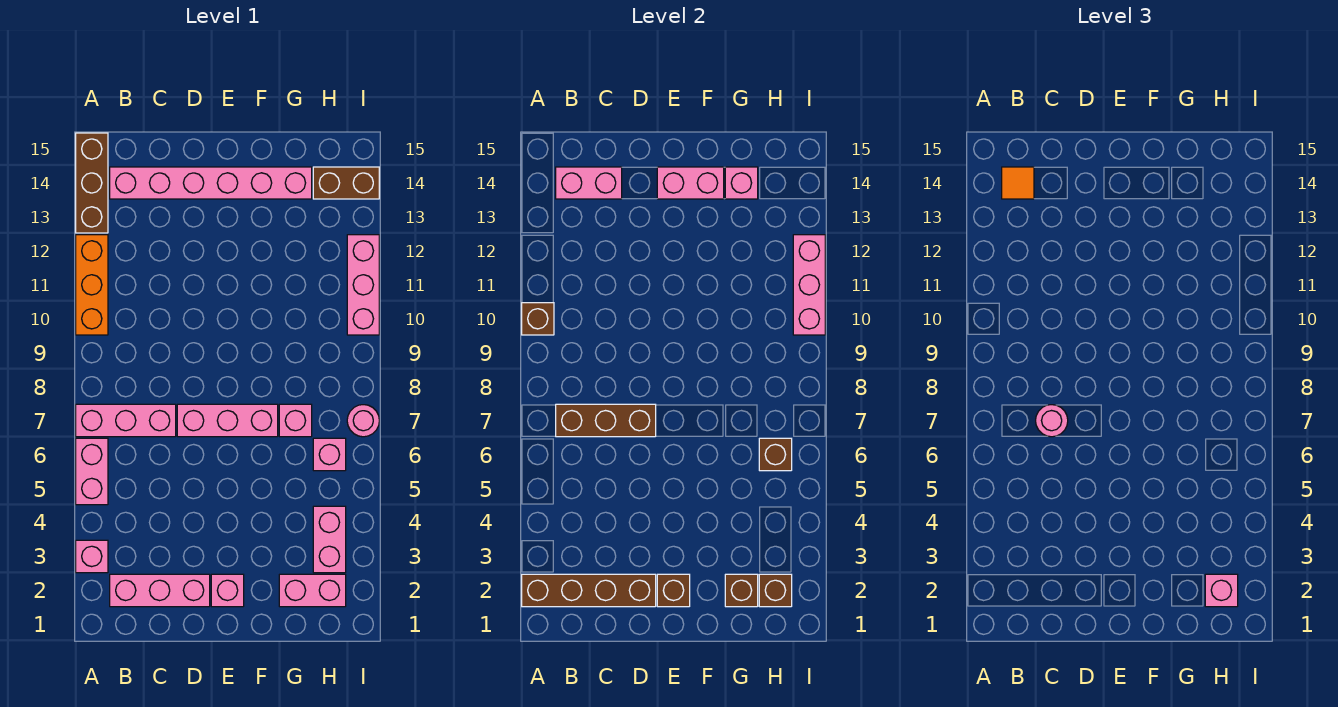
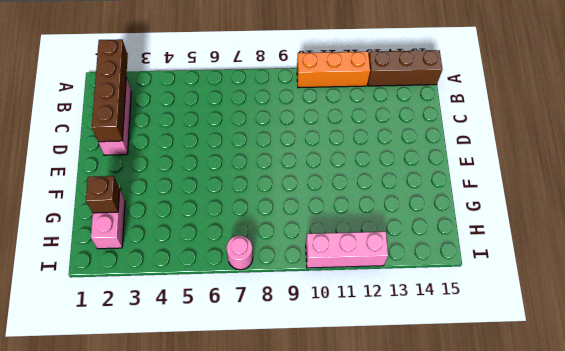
none -> pink 1x1 brick [76,540,108,573]
none -> pink 1x2 brick [76,438,108,505]
none -> pink 1x3 brick [76,404,176,437]
none -> pink 1x6 brick [110,167,312,199]

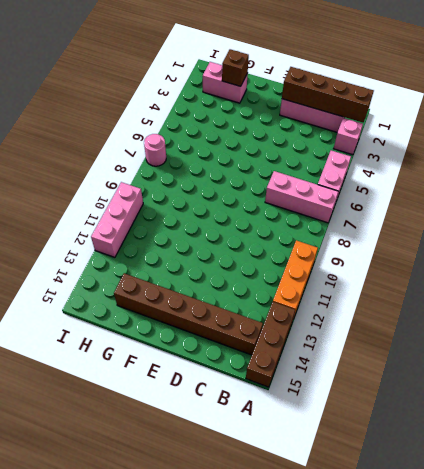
brown 1x6 brick [114,273,263,355] -> pink 1x6 brick [110,167,312,199]
none -> pink 1x3 brick [177,404,278,437]
none -> pink 1x1 brick [211,574,244,607]
none -> pink 1x1 brick [279,404,312,437]
none -> pink 1x2 brick [313,506,346,573]

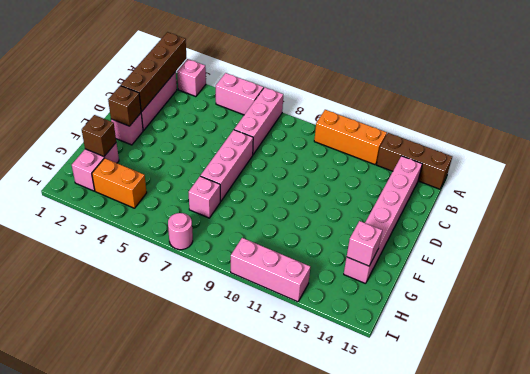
orange 1x2 brick [92,158,147,208] -> pink 1x2 brick [313,506,346,573]
none -> pink 1x1 brick [313,438,346,471]
none -> brown 1x2 brick [313,167,379,199]
none -> brown 1x1 brick [522,303,554,335]
none -> brown 1x3 brick [556,404,656,437]

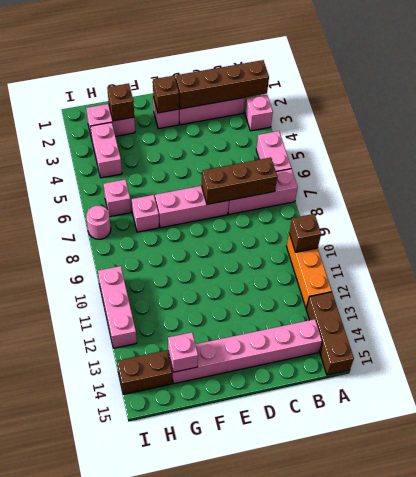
none -> pink 1x2 brick [556,167,622,199]
none -> pink 1x2 brick [657,167,724,199]
none -> brown 1x1 brick [759,574,792,607]
none -> brown 1x1 brick [759,438,792,471]

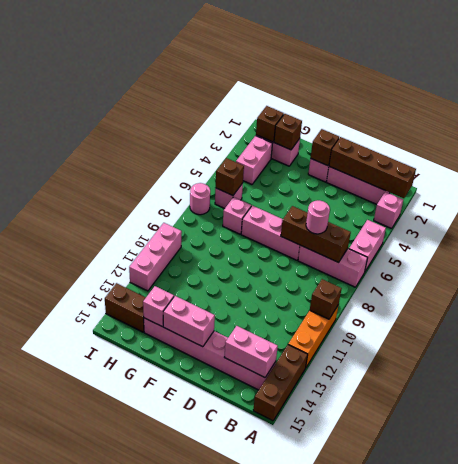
none -> pink 1x3 brick [793,235,825,335]
none -> orange 1x1 tile [1002,167,1034,199]
none -> pink 1x1 brick [1205,574,1238,607]

